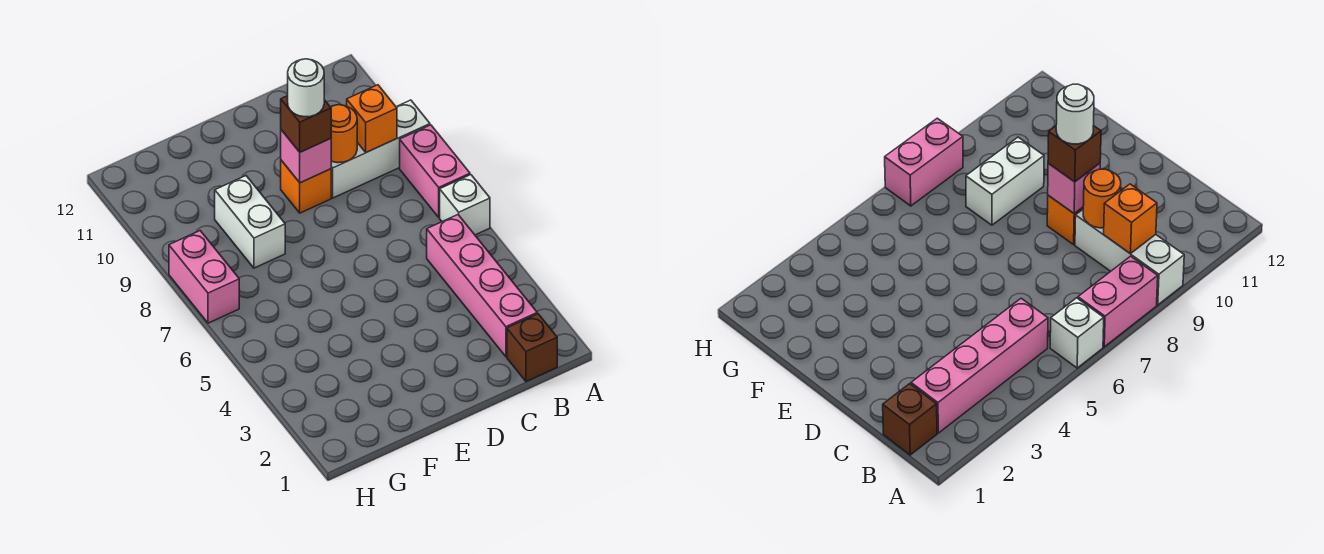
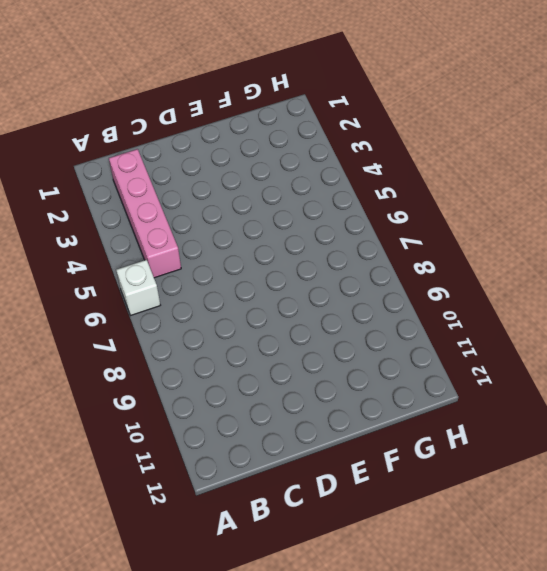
none -> pink 1x2 brick [400,125,470,217]
none -> white 1x3 brick [331,100,430,198]
none -> brown 1x1 brick [507,314,557,382]

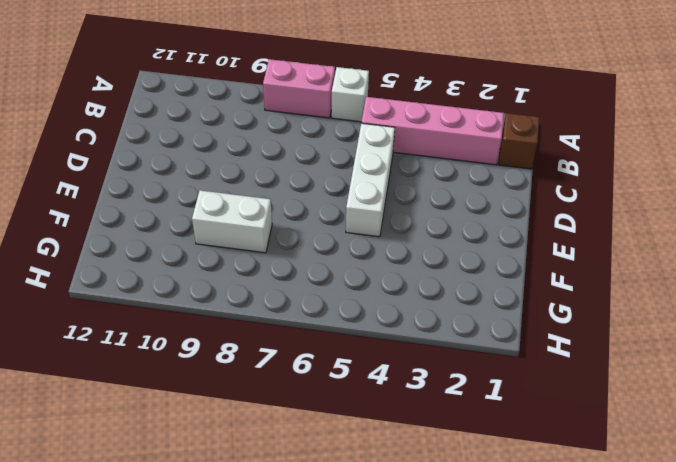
white 1x3 brick [346,123,395,237] -> white 1x3 brick moved to [331,100,430,198]
none -> orange 1x1 brick [281,160,331,213]
none -> pink 1x2 brick [169,231,239,323]
none -> orange 1x1 brick [347,85,397,153]

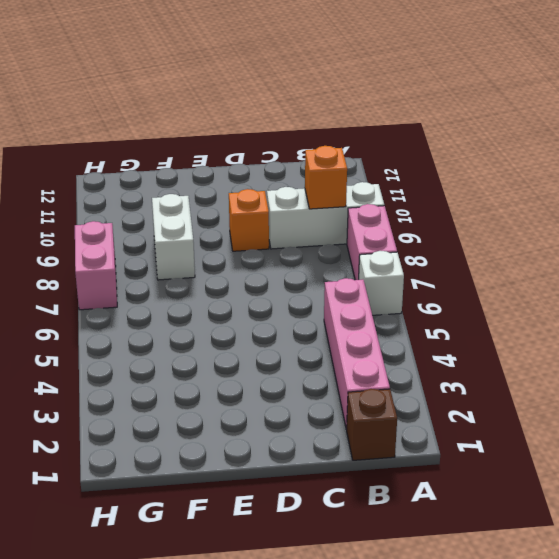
none -> orange 1x1 round brick [331,105,357,163]
none -> pink 1x1 brick [281,130,331,183]
none -> brown 1x1 brick [281,96,331,152]

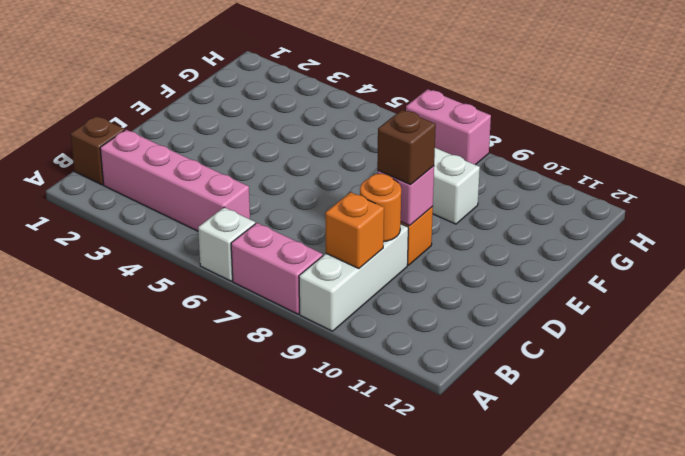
none -> white 1x1 round brick [288,59,324,117]

